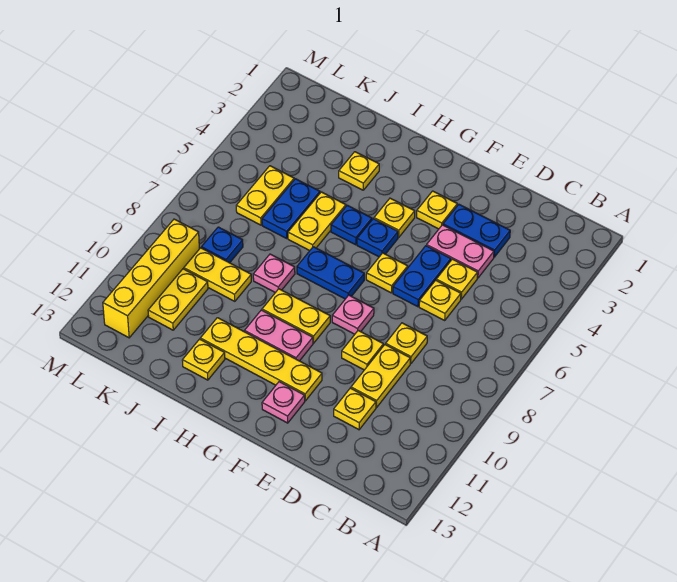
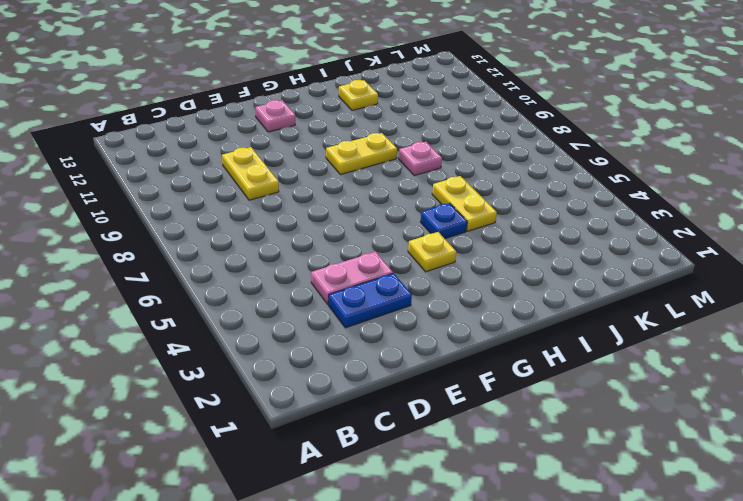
none -> yellow 1x1 plate [436,259,478,299]
none -> yellow 1x1 plate [419,280,461,320]
none -> yellow 1x1 plate [386,323,427,364]
none -> yellow 1x1 plate [334,388,376,430]

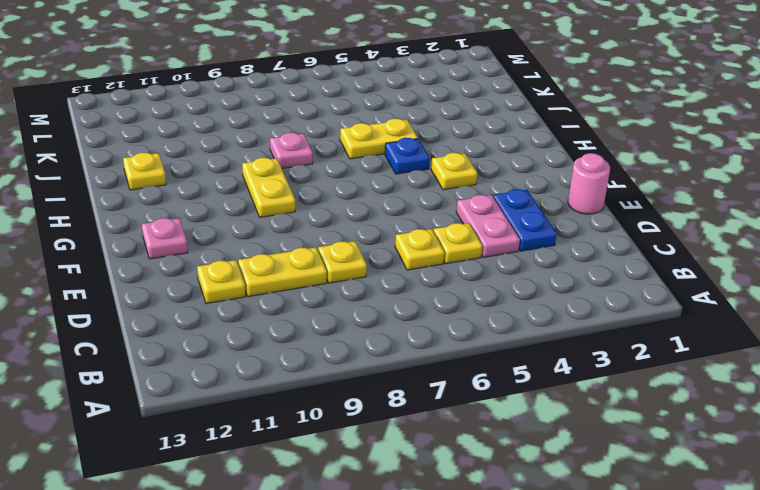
pink 1x1 round brick [568,153,610,214] -> none
none -> blue 1x2 plate [393,246,451,307]
none -> yellow 1x1 plate [342,331,383,370]
none -> yellow 1x1 plate [417,191,457,229]
none -> yellow 1x1 plate [366,253,408,293]

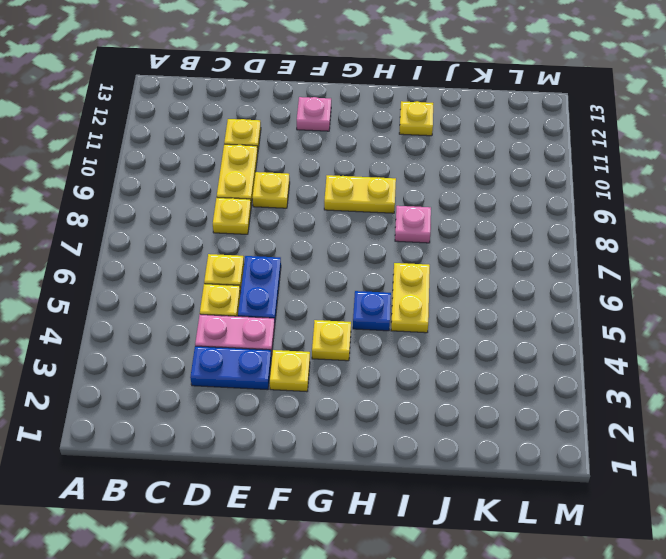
none -> yellow 1x1 plate [366,253,408,293]
none -> pink 1x1 plate [332,295,374,334]
none -> yellow 1x4 plate [200,318,322,401]
none -> blue 1x1 plate [357,219,398,257]

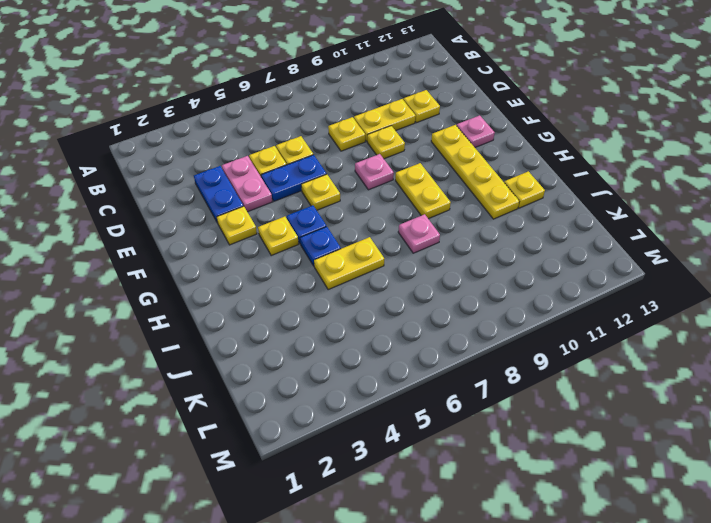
none -> blue 1x2 plate [297,247,364,299]
none -> pink 1x2 plate [245,310,313,361]
none -> yellow 1x1 plate [339,152,379,190]
none -> blue 1x2 plate [262,179,320,239]

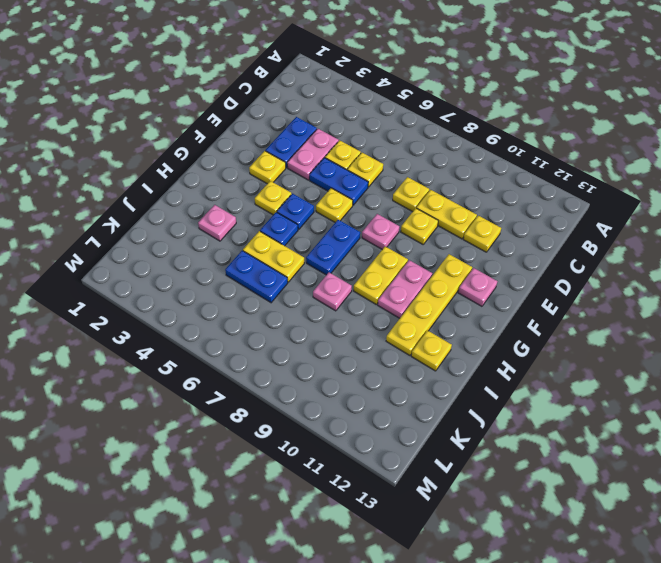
pink 1x1 plate [198,205,236,241] -> yellow 1x1 plate [339,152,379,190]
none -> yellow 1x2 plate [184,248,251,301]
none -> yellow 1x2 plate [236,166,294,225]
none -> blue 1x1 plate [201,227,243,263]
none -> yellow 1x2 plate [148,269,208,330]

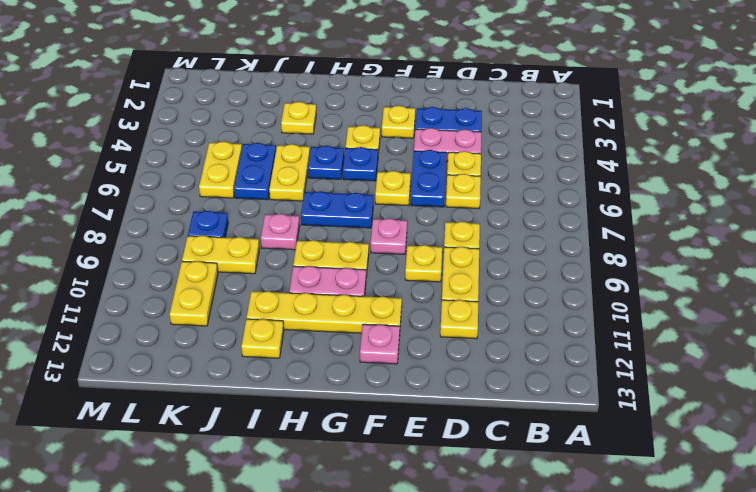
none -> yellow 1x4 brick [103,219,199,338]

